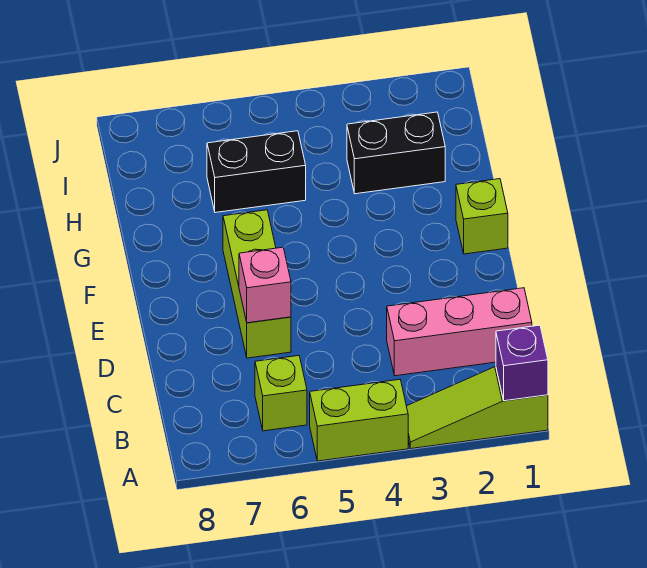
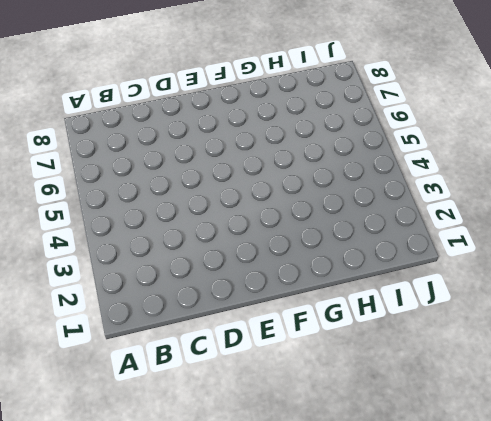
none -> lime 1x3 slope [407,367,548,449]
none -> lime 1x2 brick [310,379,408,461]

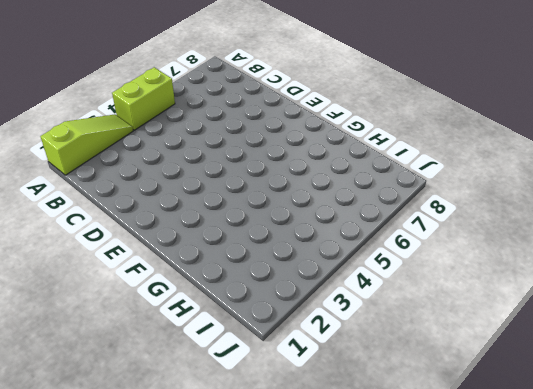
none -> lime 1x1 brick [255,356,307,431]
none -> pink 1x3 brick [387,288,532,376]

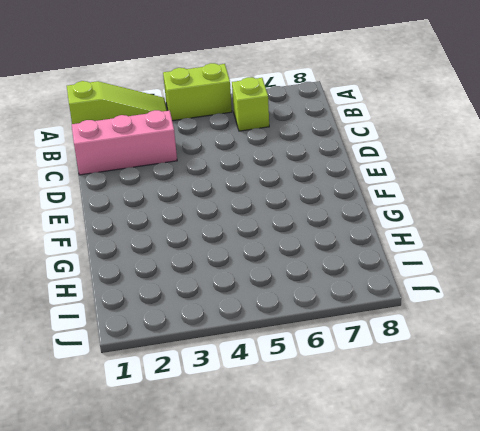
none -> lime 1x3 brick [223,210,291,358]
none -> lime 1x1 brick [456,179,508,254]

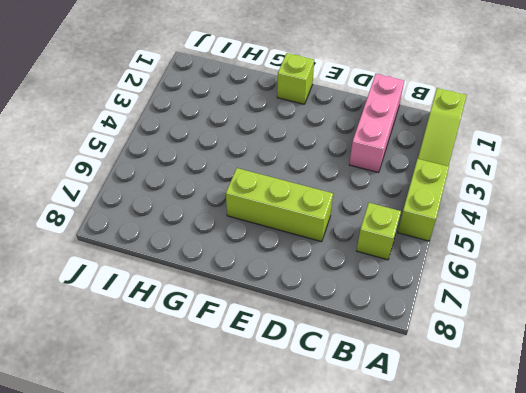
none -> black 1x2 brick [347,112,445,194]
none -> black 1x2 brick [207,131,306,213]

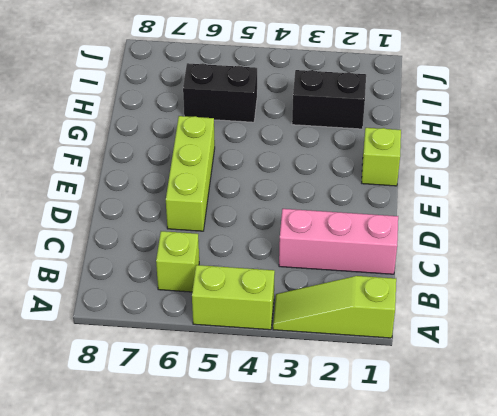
none -> purple 1x1 brick [496,325,548,401]
none -> pink 1x1 brick [239,247,291,323]

